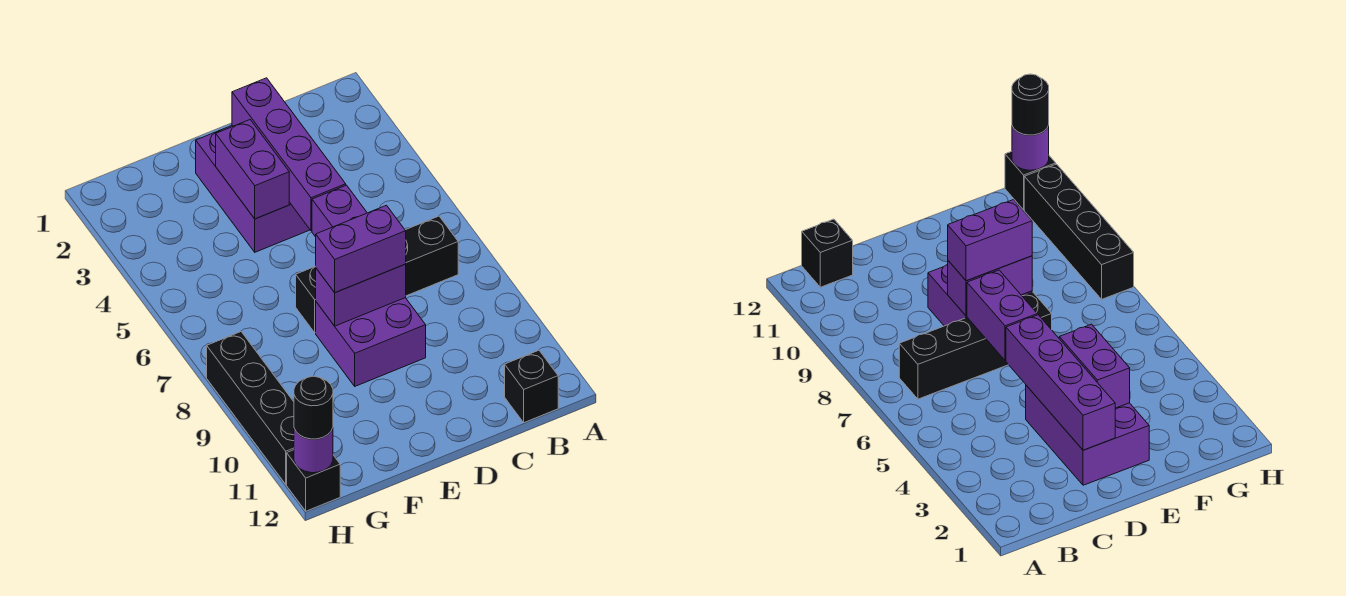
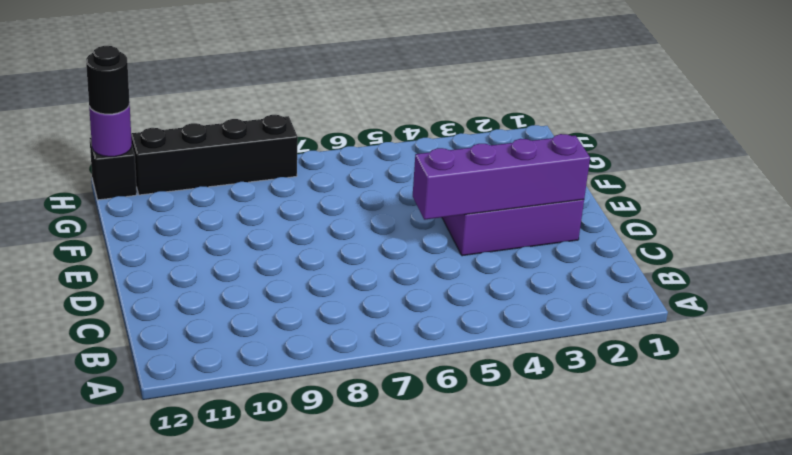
none -> black 1x4 brick [296,216,458,333]
none -> black 1x1 brick [505,350,558,423]
none -> purple 2x2 brick [316,298,426,386]

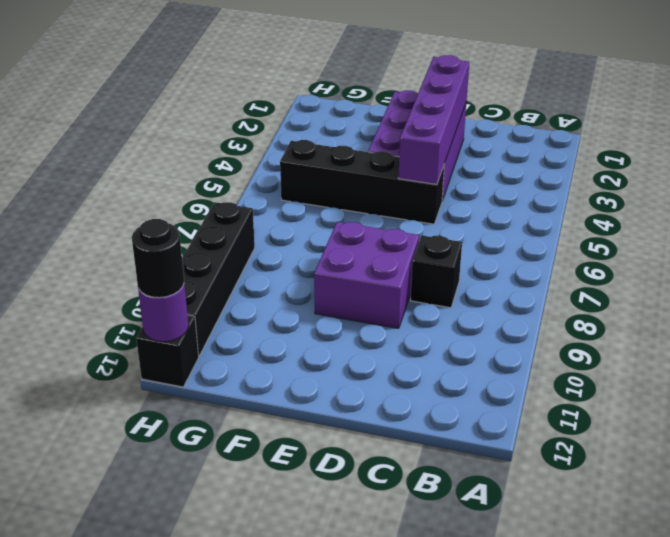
black 1x1 brick [410,235,462,308] -> black 1x1 brick moved to [505,350,558,423]
black 1x4 brick [280,140,444,224] -> black 1x4 brick moved to [296,216,458,333]
none -> purple 1x2 brick [312,185,367,237]
none -> purple 1x2 brick [316,264,406,326]
none -> purple 1x2 brick [216,120,289,219]

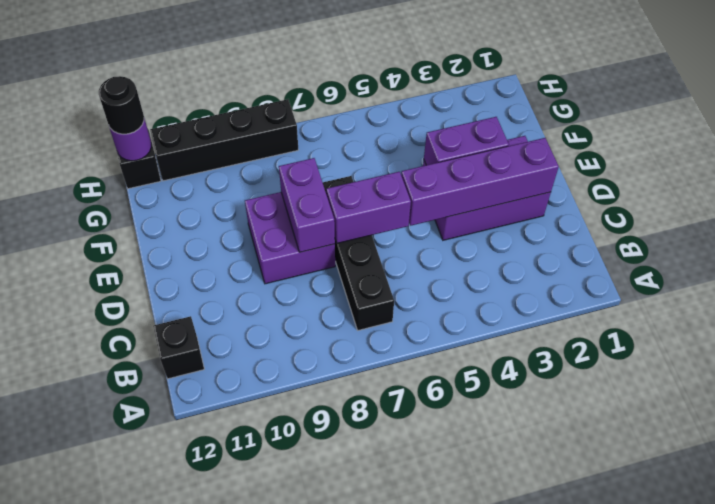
none -> purple 1x2 brick [316,205,406,293]

